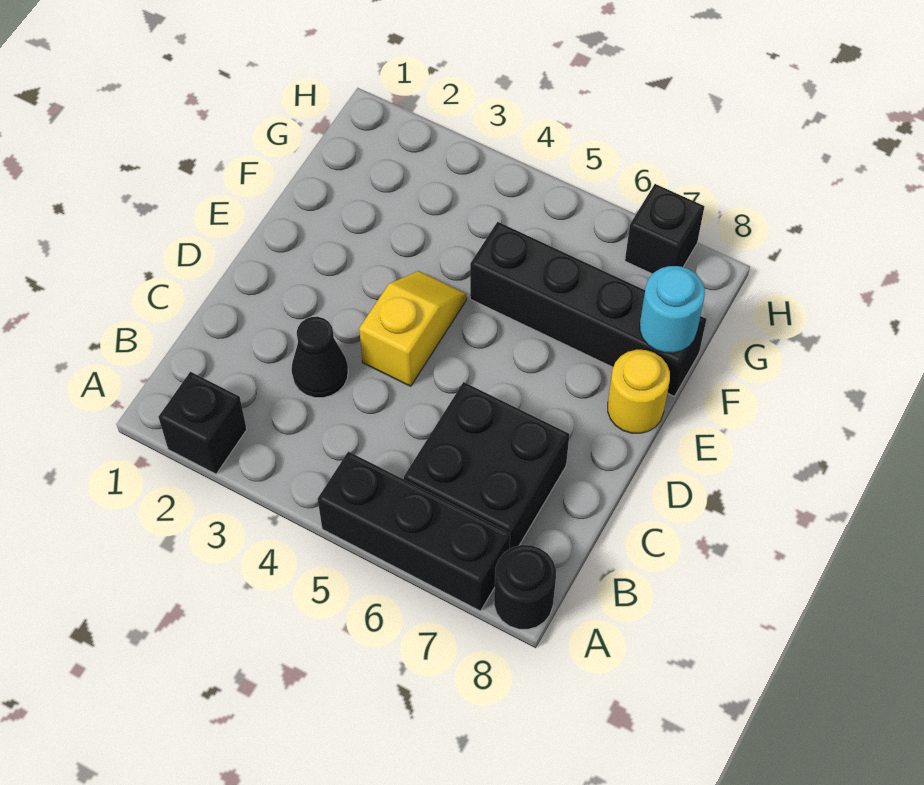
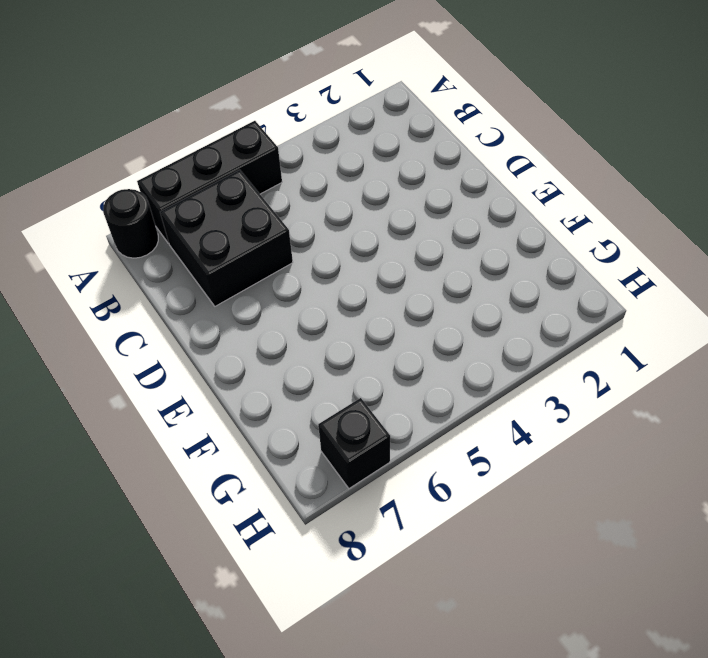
none -> black 1x1 brick [158,372,247,474]
none -> black 1x1 cone [292,317,348,398]

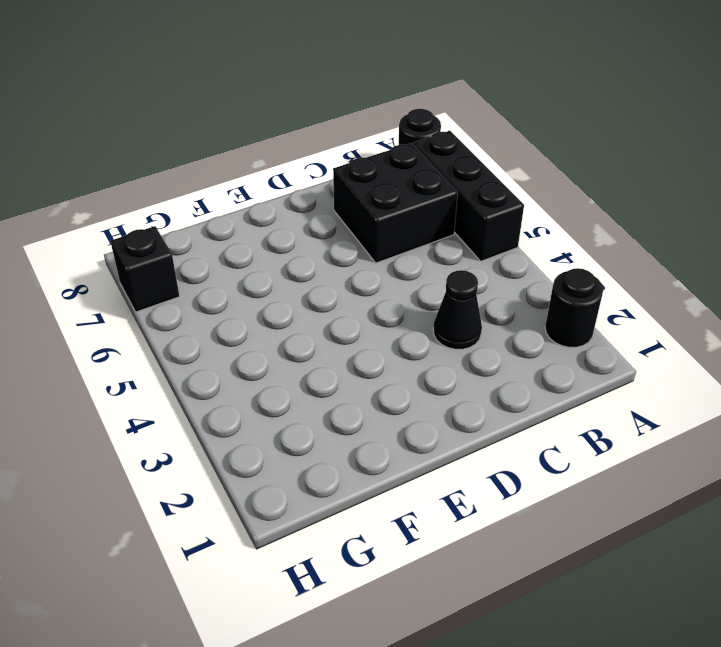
black 1x1 round brick [545,268,603,347] -> black 1x1 brick [158,372,247,474]
none -> yellow 1x2 slope [359,271,466,386]
none -> yellow 1x1 round brick [608,350,670,433]

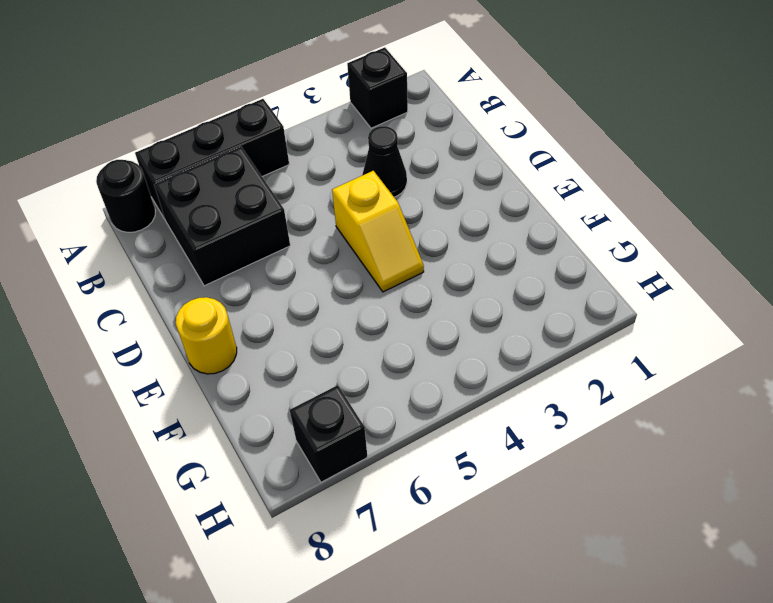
none -> black 1x4 brick [470,222,706,396]
none -> cyan 1x1 round brick [640,266,705,353]

